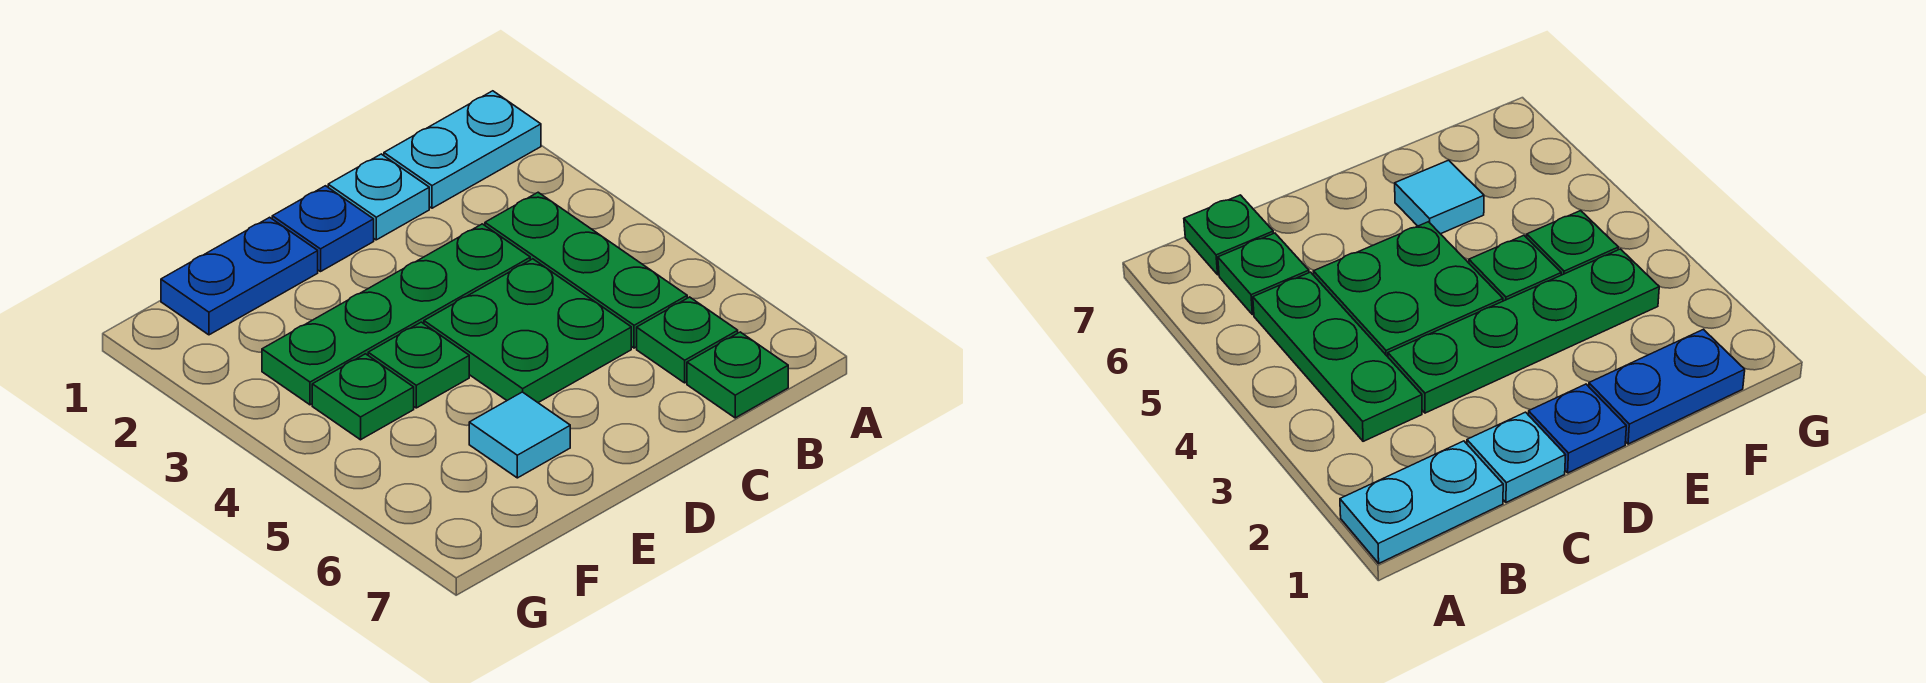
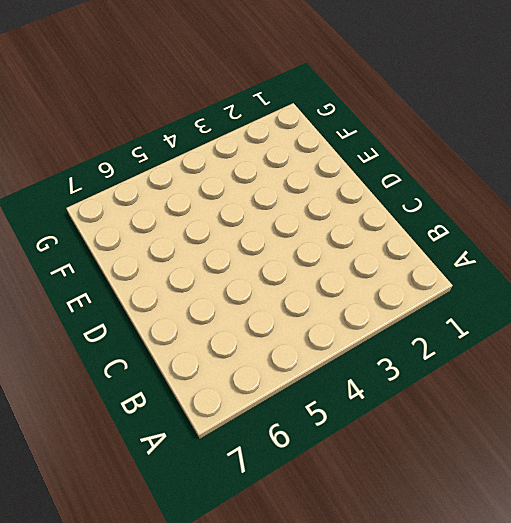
none -> cyan 1x2 plate [384,91,541,208]
none -> green 1x3 plate [485,192,687,348]
none -> green 1x1 plate [637,297,738,383]

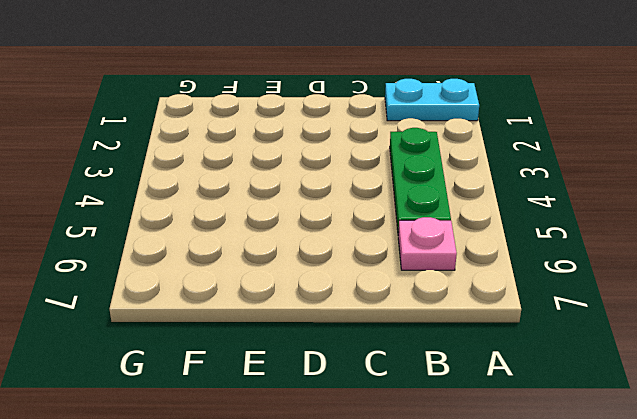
pink 1x1 plate [398,217,457,270] -> green 1x1 plate [637,297,738,383]
none -> green 1x1 plate [687,332,788,418]
none -> cyan 1x1 plate [328,154,429,240]
none -> green 1x4 plate [262,224,530,405]

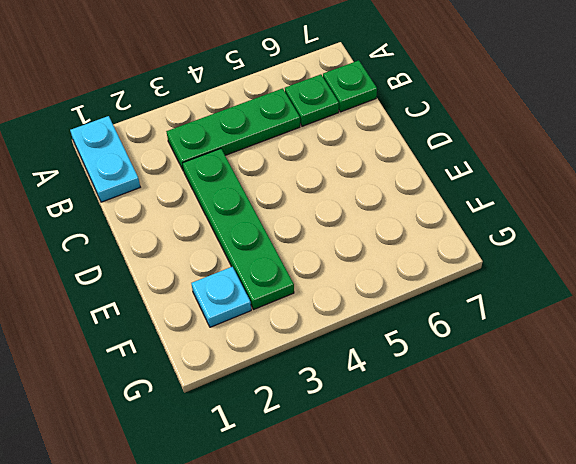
cyan 1x1 plate [191,267,251,327] -> cyan 1x1 plate moved to [328,154,429,240]
none -> green 2x2 plate [424,259,631,403]
none -> blue 1x1 plate [272,186,374,272]
none -> blue 1x2 plate [161,217,318,335]

